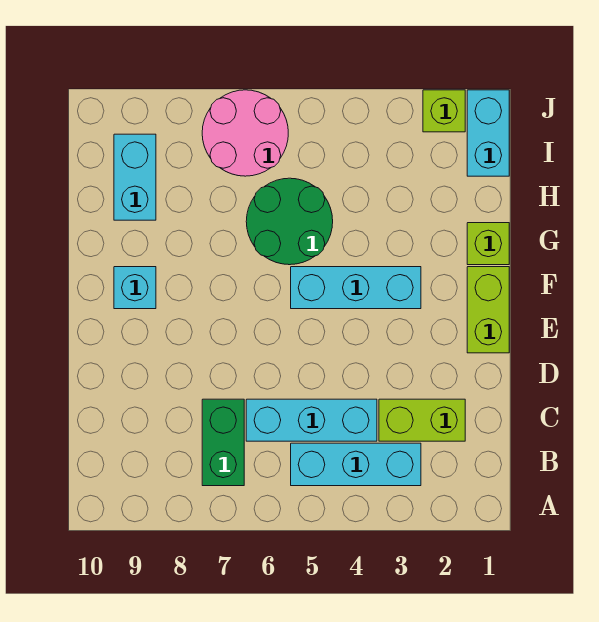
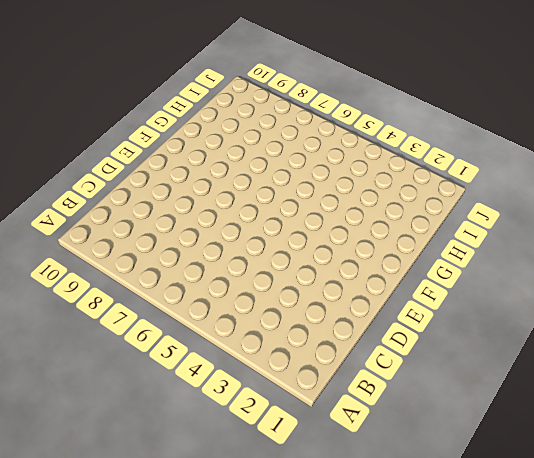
none -> cyan 1x3 brick [291,443,421,486]
none -> green 1x2 brick [202,399,244,486]
none -> lime 1x2 brick [379,399,465,441]

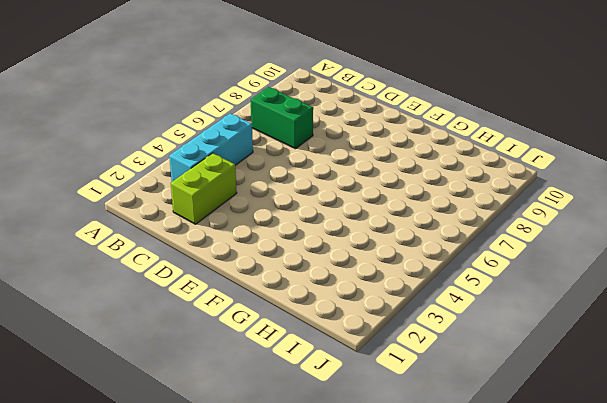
none -> cyan 1x3 brick [246,399,377,441]
none -> lime 1x2 brick [467,267,509,353]
none -> cyan 1x3 brick [291,267,421,309]

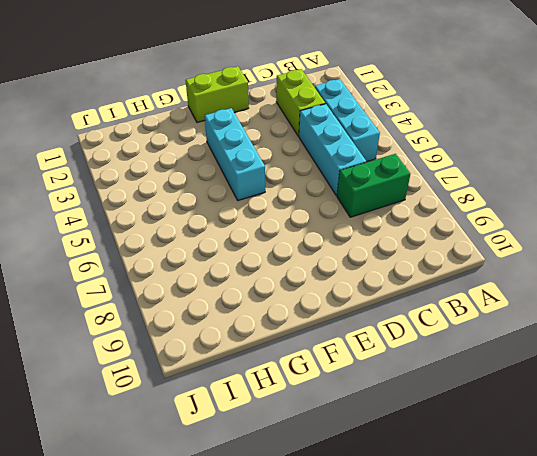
none -> cyan 1x1 brick [114,267,156,309]
none -> lime 1x1 brick [467,223,509,265]
none -> green 2x2 round brick [246,178,333,265]

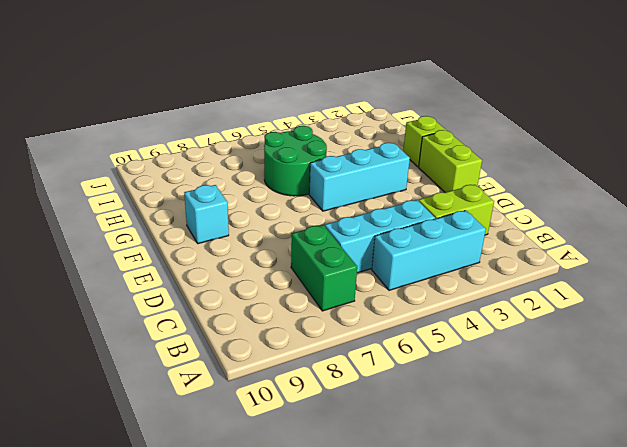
none -> cyan 1x2 brick [114,134,156,220]
none -> cyan 1x2 brick [467,90,509,176]
none -> pink 2x2 round brick [202,90,288,176]

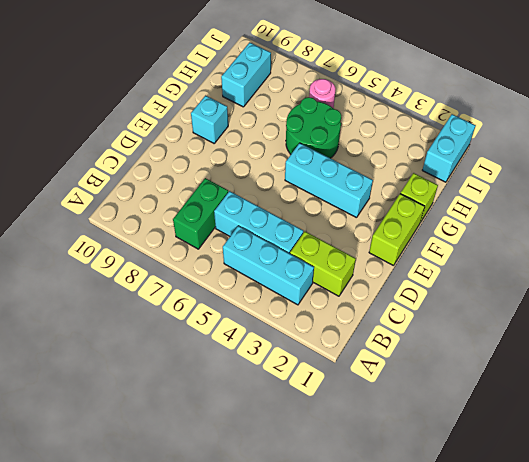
pink 1x1 round brick [309,79,336,108] -> pink 2x2 round brick [202,90,288,176]
none -> lime 1x1 brick [423,90,465,132]

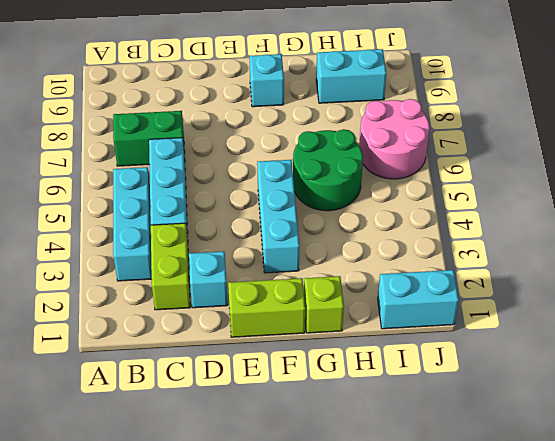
cyan 1x1 brick [189,251,228,308] -> none
none -> lime 1x1 brick [423,90,465,132]

